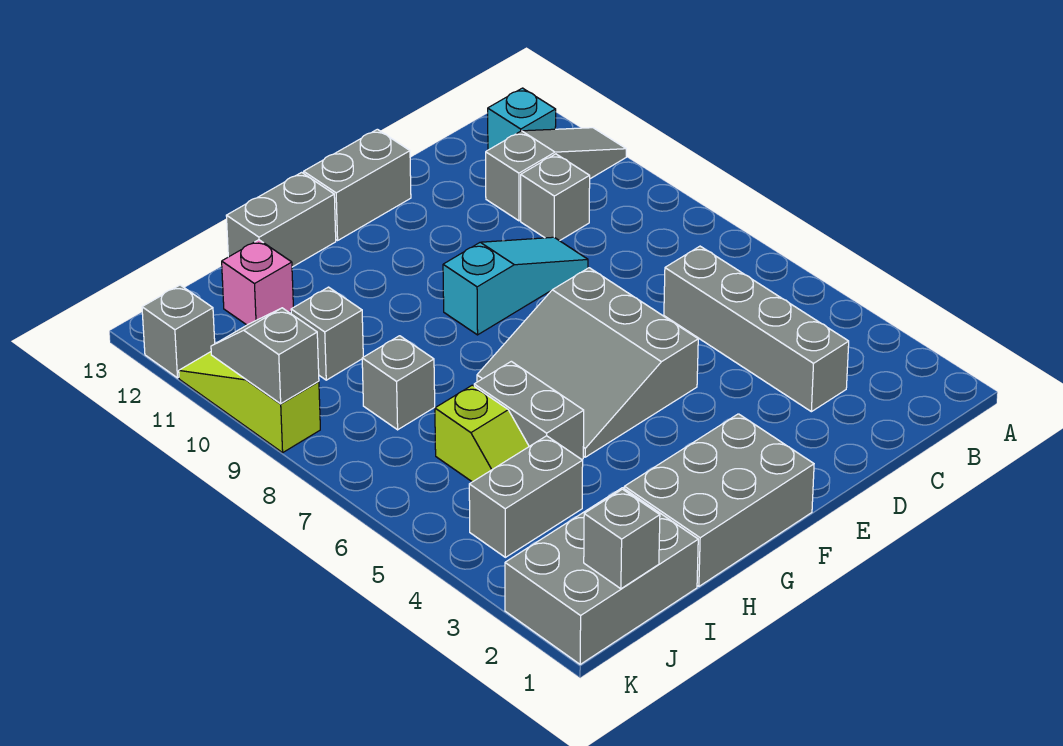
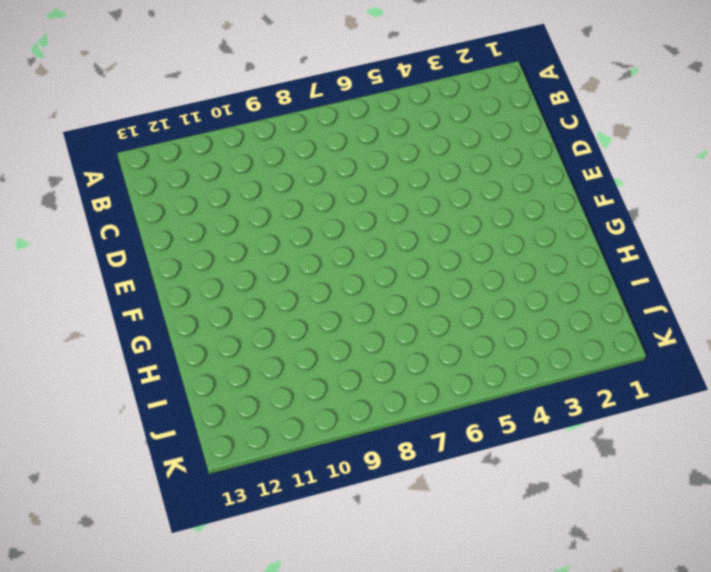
none -> grey 1x3 slope [486,128,626,221]
none -> cyan 1x1 brick [488,88,556,150]
none -> grey 1x4 brick [664,246,849,412]

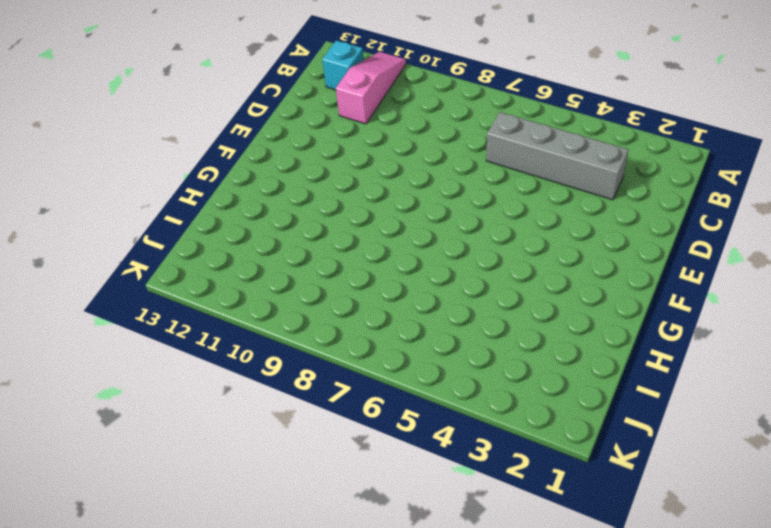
pink 1x3 slope [336,52,406,124] -> grey 1x3 slope [486,128,626,221]
none -> grey 1x1 brick [521,154,590,241]
none -> cyan 1x3 slope [443,237,588,335]
none -> grey 3x3 slope [477,268,698,457]

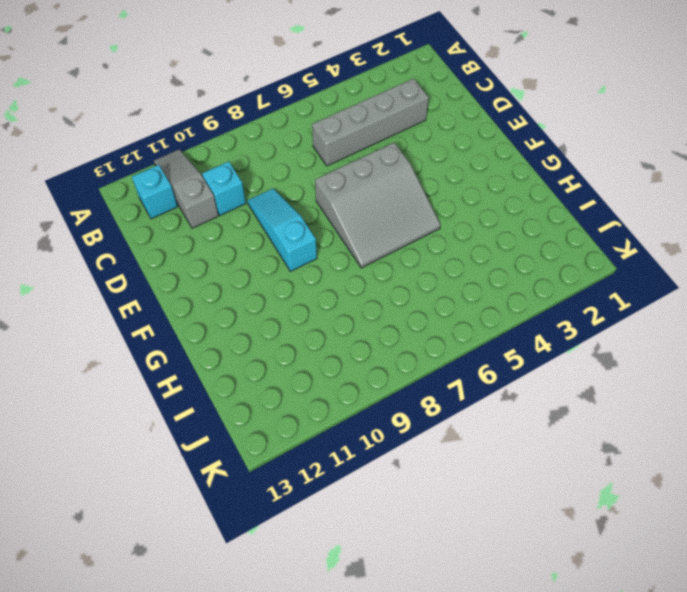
cyan 1x1 brick [202,161,246,215] -> grey 1x1 brick [521,154,590,241]
none -> grey 1x2 brick [304,129,411,240]
none -> grey 2x3 brick [624,414,814,586]
none -> grey 1x2 brick [226,172,336,267]

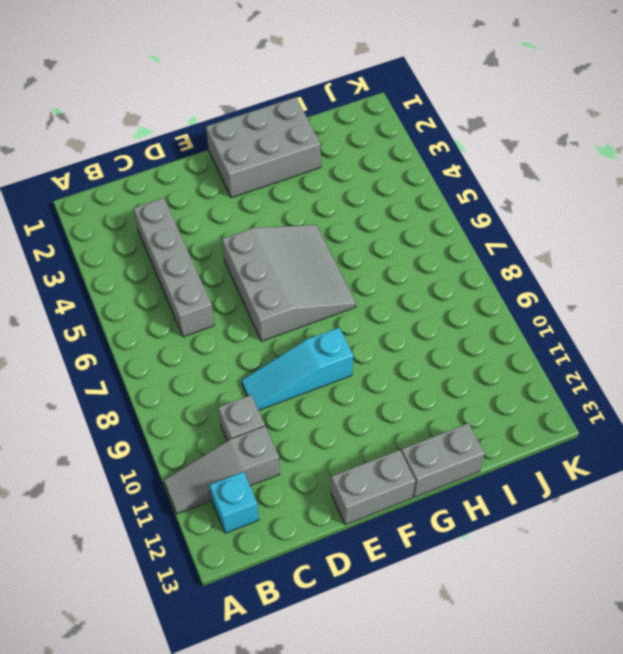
none -> grey 1x2 brick [474,361,584,460]
none -> grey 2x3 brick [505,488,698,664]
none -> grey 1x2 brick [469,436,583,557]

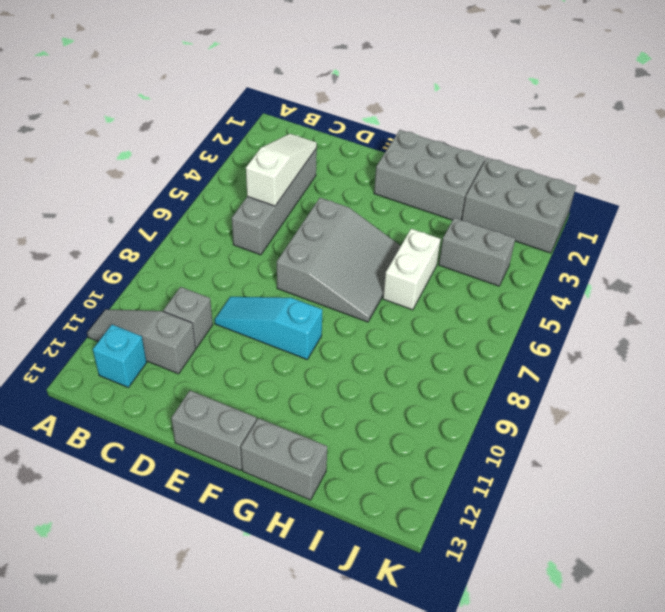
white 1x3 slope [246,134,317,206] -> none
white 1x2 brick [383,229,441,310] -> grey 1x2 brick [474,361,584,460]
none -> lime 1x2 slope [435,385,529,482]
none -> grey 1x1 brick [362,336,435,430]
none -> grey 1x1 brick [291,287,363,380]

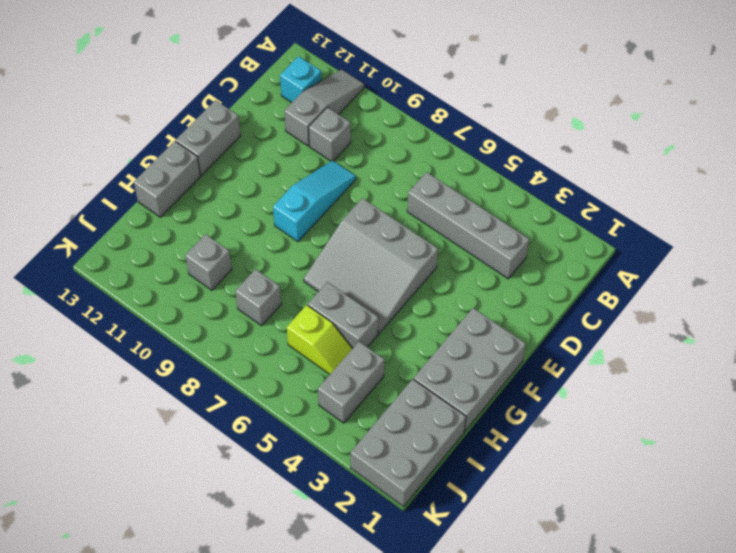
none -> pink 1x1 brick [222,240,293,325]
none -> lime 1x3 slope [179,352,320,453]
none -> grey 1x1 brick [142,285,215,378]

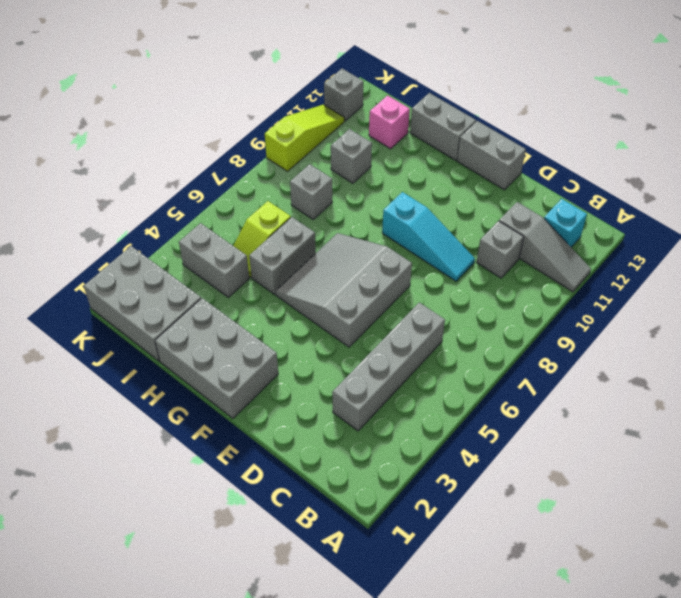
none -> grey 1x1 brick [584,489,660,589]
none -> grey 1x2 slope [211,308,319,404]

